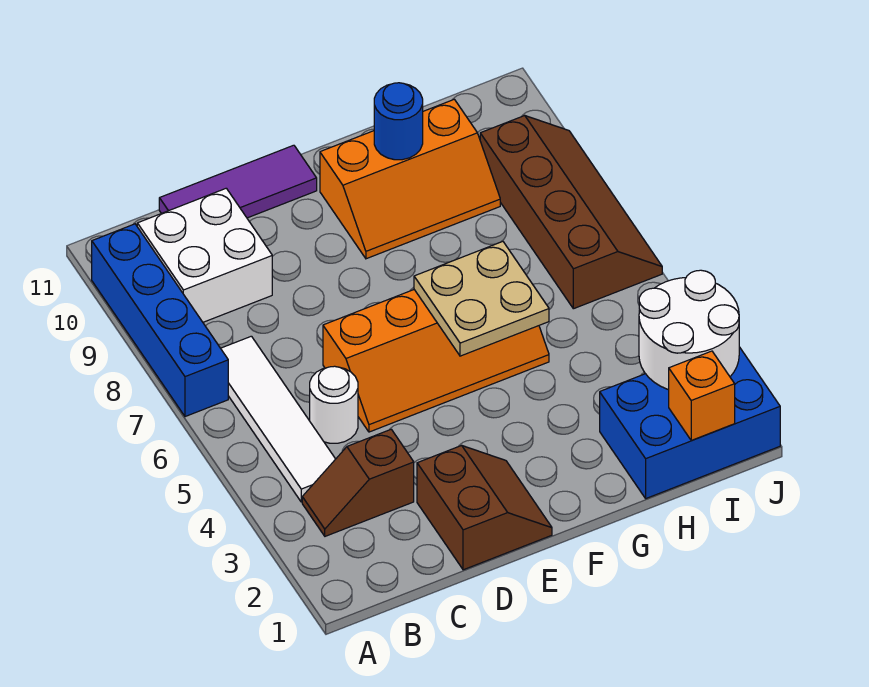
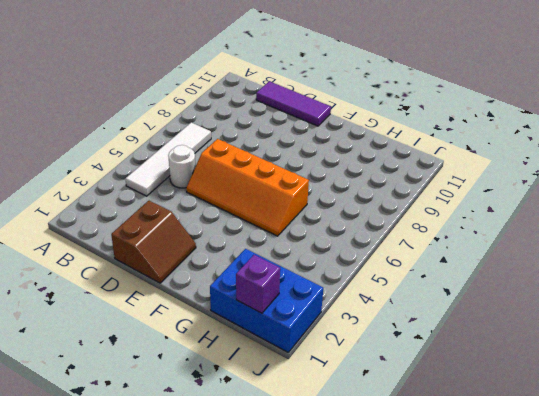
purple 1x1 brick [236,255,280,313] -> orange 1x1 brick [669,351,735,440]
none -> blue 1x4 brick [92,224,228,417]
none -> brown 1x2 slope [302,429,414,536]
none -> white 2x2 brick [137,188,272,322]

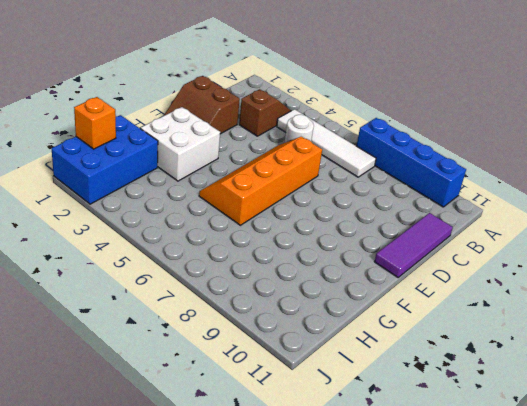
white 2x2 brick [140,107,220,181] -> white 2x2 brick moved to [137,188,272,322]
none -> orange 2x3 slope [320,99,500,259]
none -> brown 2x4 slope [480,116,662,309]
none -> tan 2x2 plate [414,242,549,356]

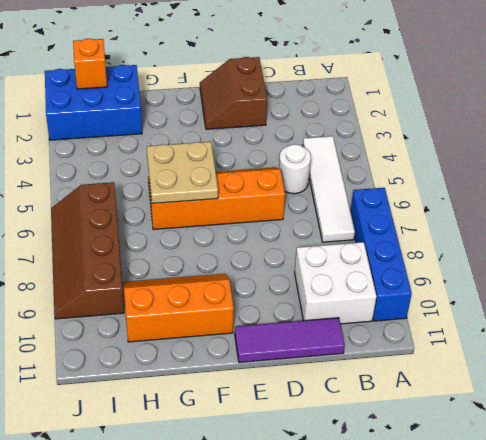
none -> brown 1x2 slope [302,429,414,536]
none -> blue 1x1 round brick [374,83,423,160]
none -> white 2x2 round brick [639,270,739,390]

